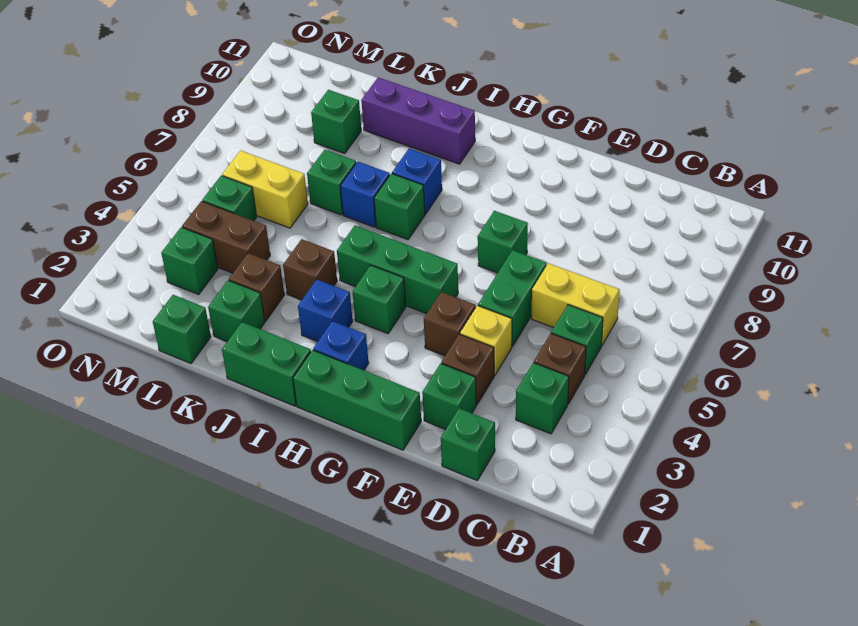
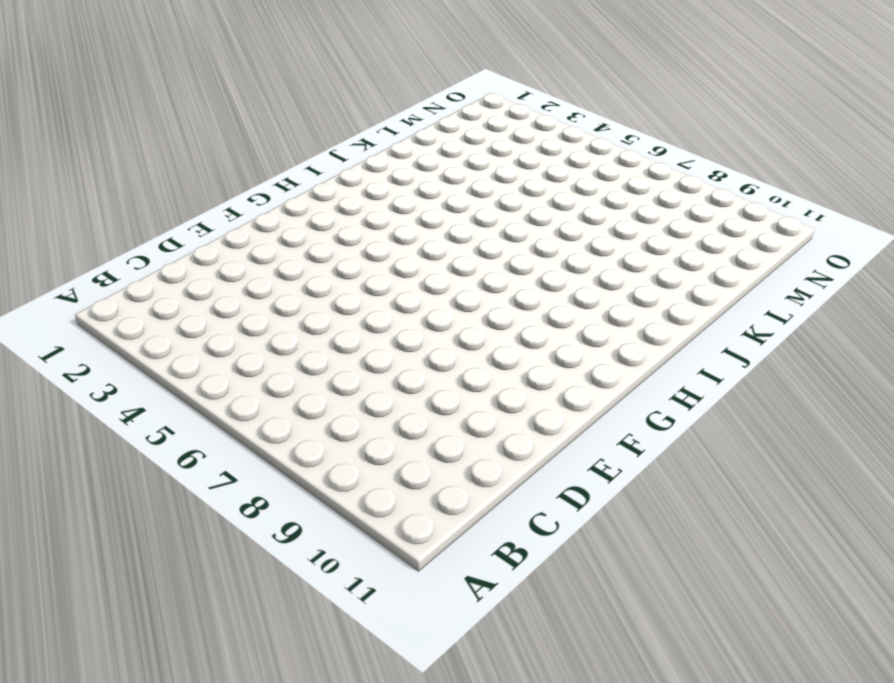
none -> green 1x1 brick [516,363,569,434]
none -> brown 1x1 brick [534,333,586,404]
none -> green 1x1 brick [551,305,603,374]
none -> yellow 1x2 brick [532,263,620,346]

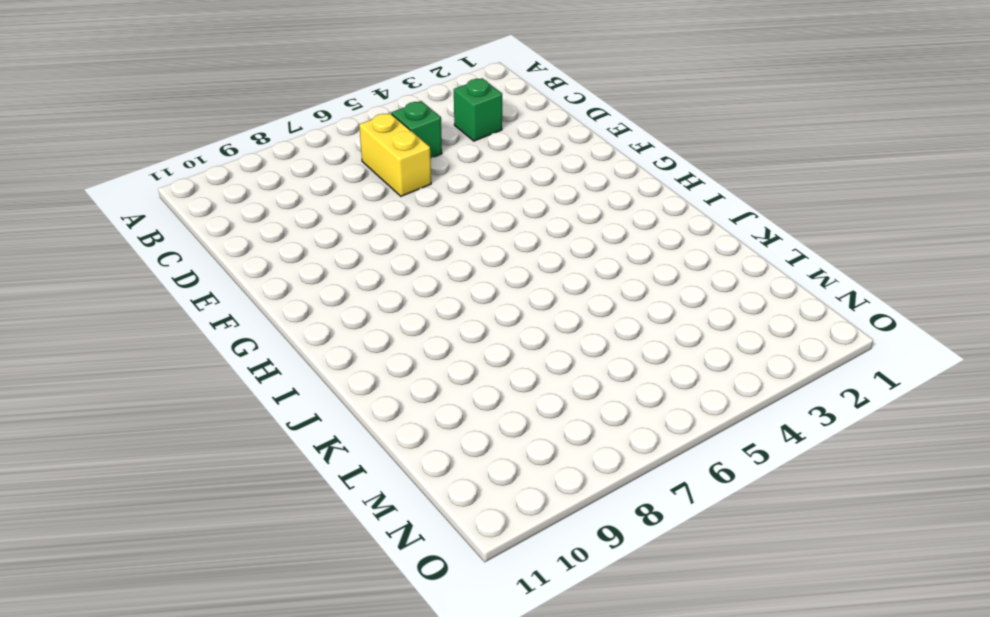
none -> brown 1x1 brick [534,333,586,404]
none -> green 1x1 brick [441,408,495,481]
none -> green 1x1 brick [422,363,476,429]
none -> brown 1x1 brick [441,334,494,405]

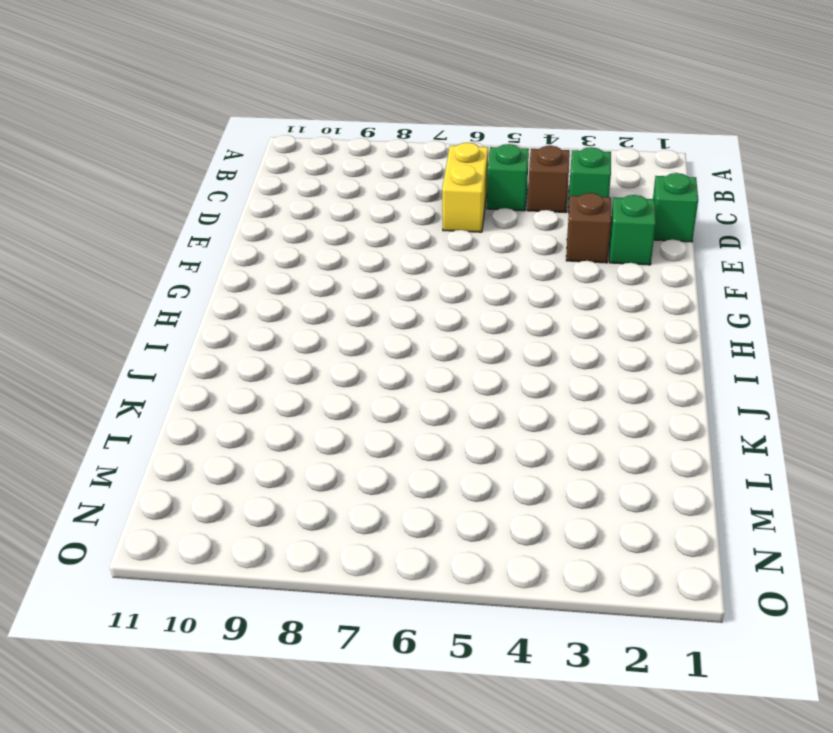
none -> yellow 1x1 brick [460,306,512,375]
none -> green 1x2 brick [478,250,546,347]
none -> green 1x3 brick [293,350,421,450]
none -> brown 1x1 brick [424,292,476,356]

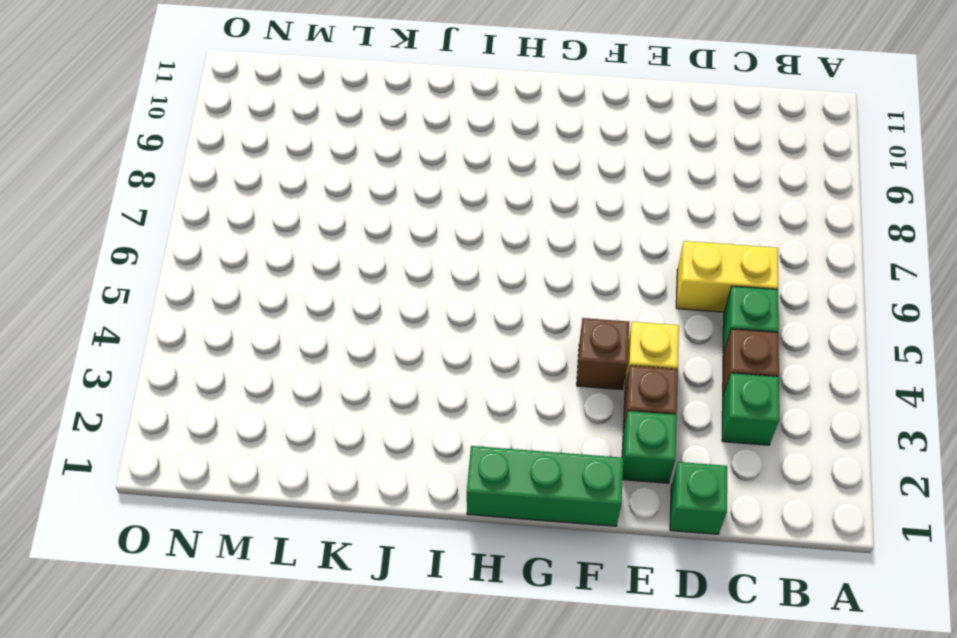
none -> green 1x2 brick [478,250,546,347]
none -> green 1x1 brick [478,211,528,273]
none -> green 1x3 brick [337,226,458,314]
none -> blue 1x1 brick [313,321,369,370]

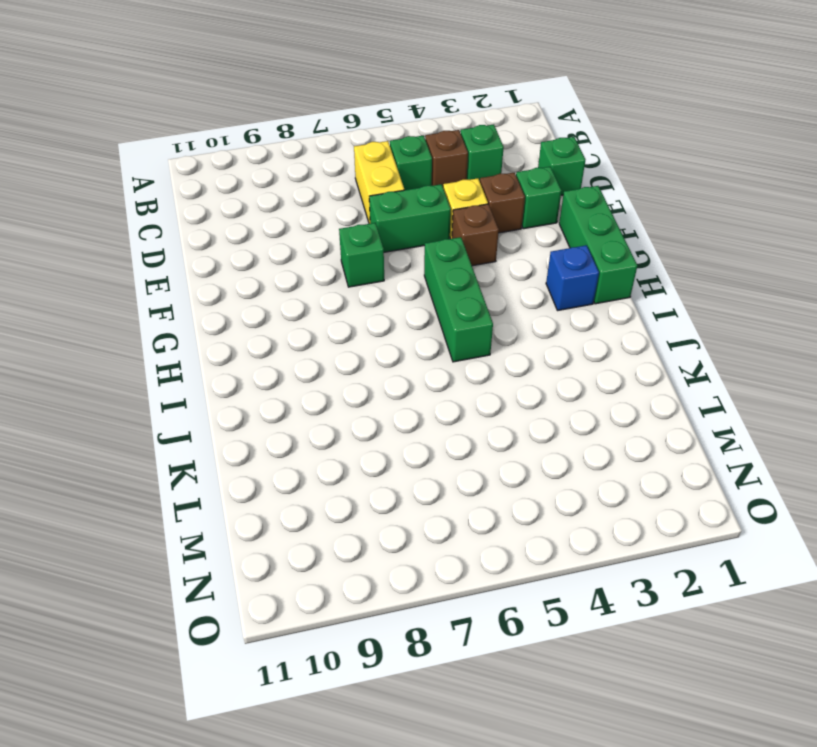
none -> green 1x1 brick [353,265,406,334]
none -> green 1x2 brick [222,322,311,406]
none -> blue 1x1 brick [298,279,353,342]
none -> green 1x1 brick [374,174,425,240]

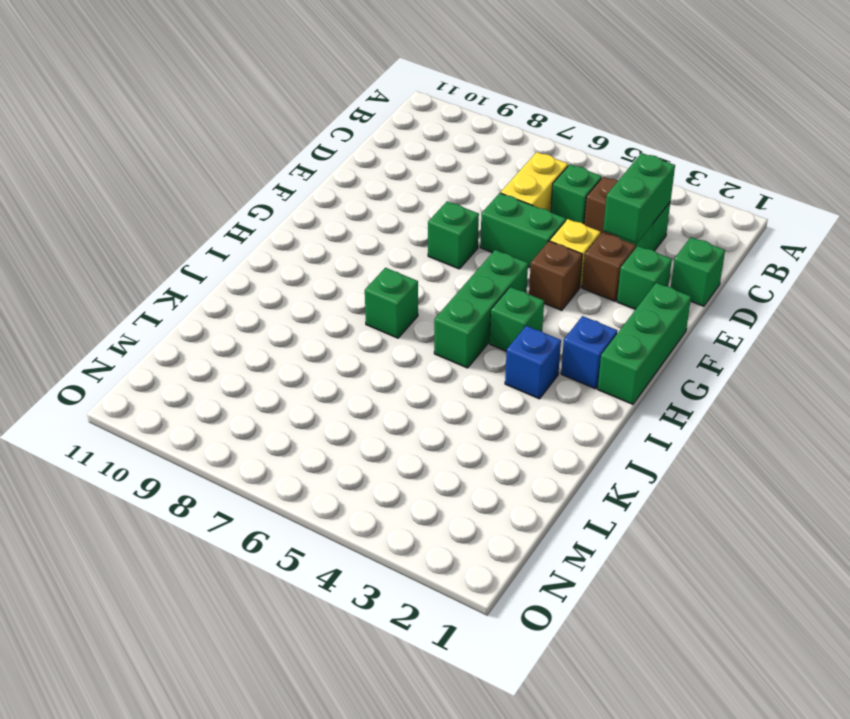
green 1x2 brick [603,153,675,243] -> green 1x2 brick moved to [222,322,311,406]
none -> blue 1x1 brick [392,149,442,214]
none -> purple 1x3 brick [361,77,475,164]
none -> brown 1x1 brick [283,239,337,300]
none -> blue 1x1 brick [340,162,390,227]

